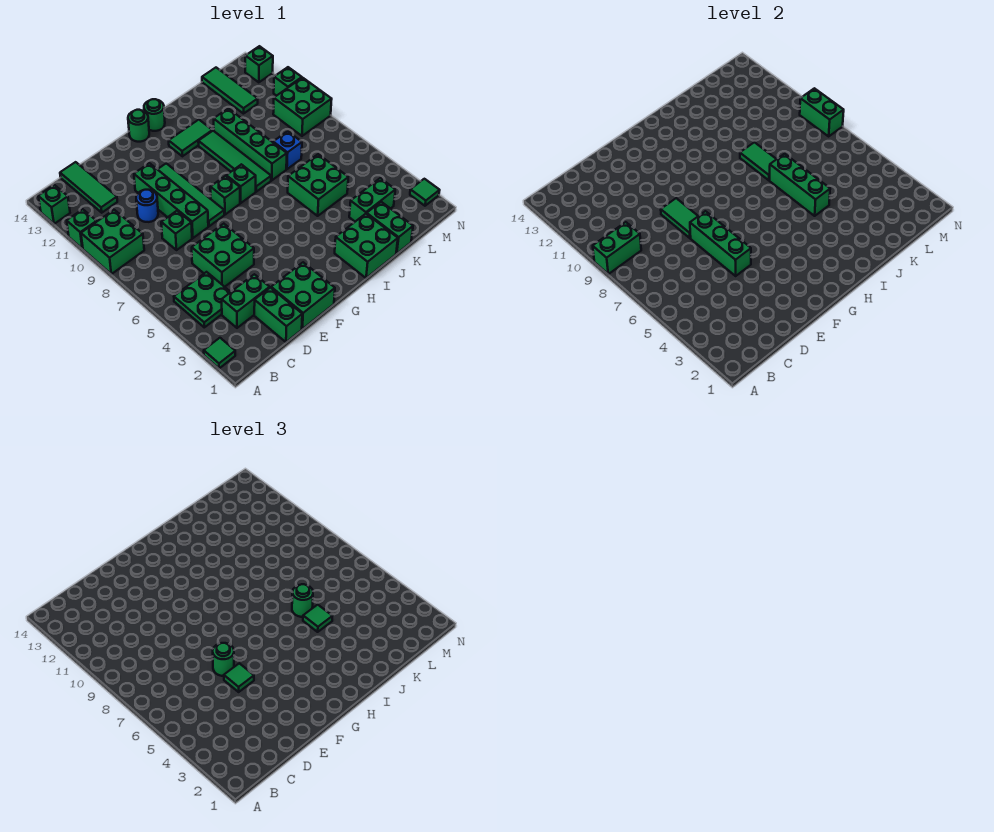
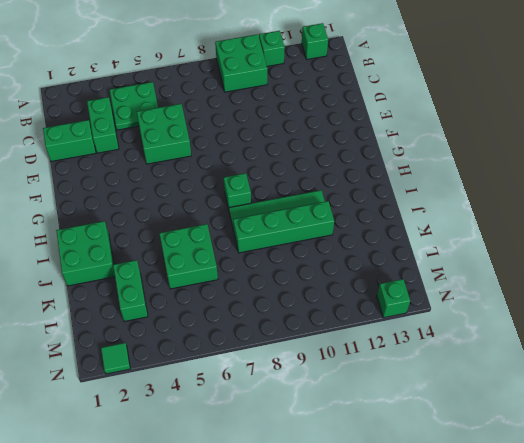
none -> green 1x1 tile [204,338,235,368]
none -> green 1x3 tile [60,162,117,213]
none -> green 1x1 brick [161,211,192,250]
none -> blue 1x1 round brick [136,190,158,222]

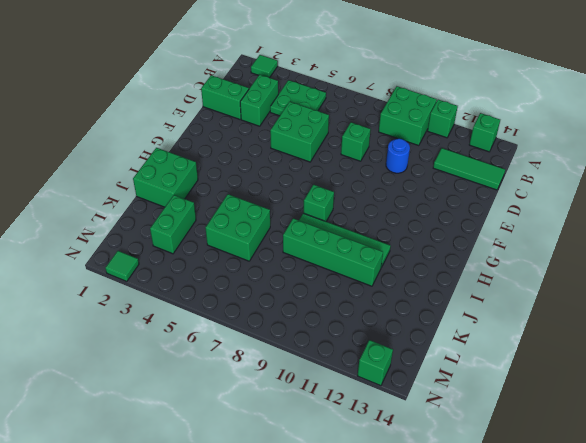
none -> green 2x2 brick [271,262,335,329]
none -> green 1x4 brick [134,163,208,238]
none -> green 1x4 tile [158,163,224,226]
none -> green 1x1 brick [210,176,240,215]

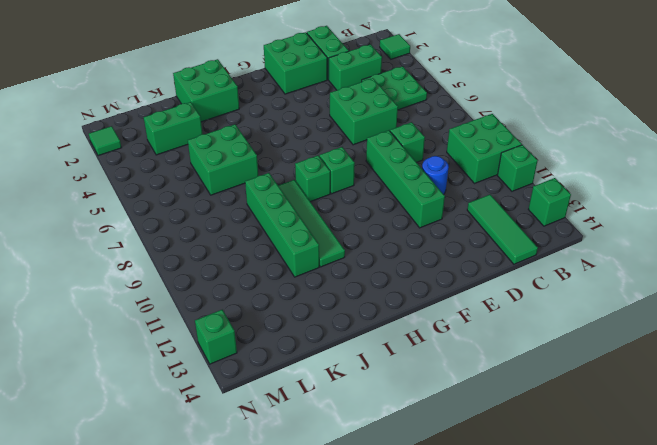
none -> green 1x4 tile [158,163,224,226]
none -> green 1x1 round brick [128,110,149,142]
none -> green 1x2 tile [169,120,212,156]
none -> green 1x1 round brick [144,99,165,131]

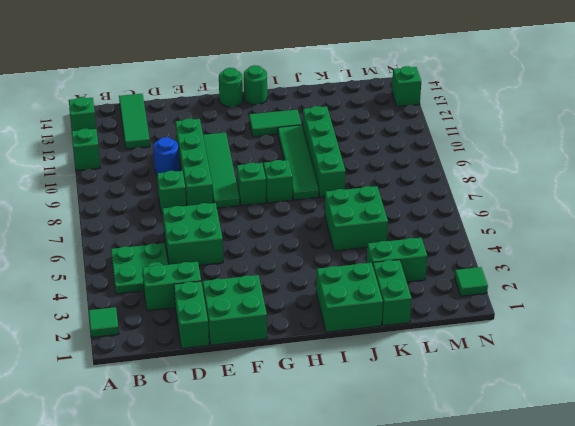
none -> green 2x2 brick [81,210,144,274]
none -> blue 1x1 brick [273,131,302,169]
none -> green 1x3 tile [202,68,258,114]
none -> green 2x2 brick [273,78,332,136]

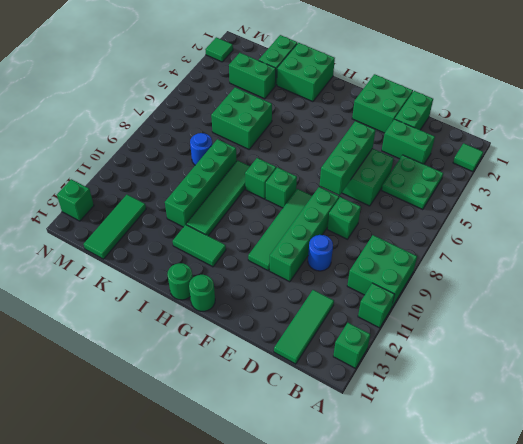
blue 1x1 round brick [190,133,212,165] -> blue 1x1 brick [273,131,302,169]
none -> green 2x2 brick [273,78,332,136]
none -> green 1x1 brick [274,67,302,96]
none -> green 1x2 brick [593,222,641,274]
none -> green 1x2 tile [661,198,698,238]

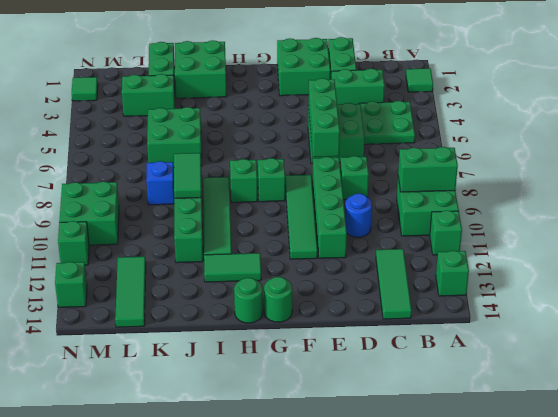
none -> green 1x2 tile [661,198,698,238]
none -> green 1x3 brick [770,154,830,216]
none -> green 1x2 brick [800,88,844,136]
none -> green 1x1 tile [224,663,254,692]

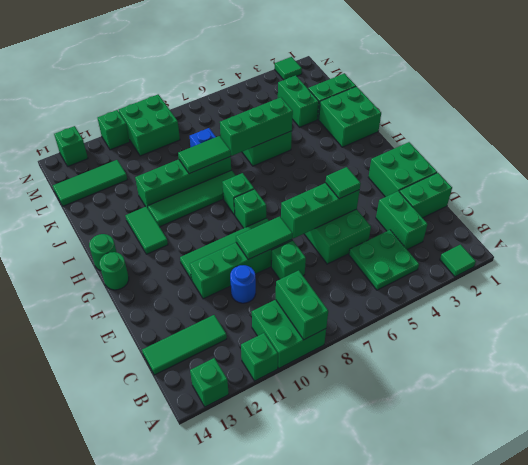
none -> green 1x2 brick [800,88,844,136]
none -> green 1x1 round brick [213,643,234,676]
none -> green 1x1 tile [303,605,332,632]
none -> green 1x1 round brick [292,584,313,617]

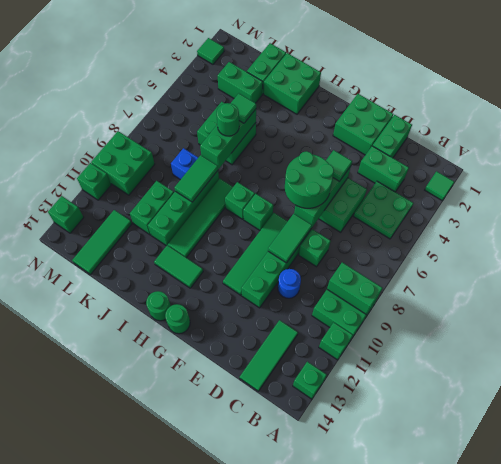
green 2x2 round brick [285,151,334,208] -> green 1x1 round brick [213,643,234,676]
green 1x2 brick [130,181,174,235] -> green 1x2 brick moved to [800,88,844,136]

